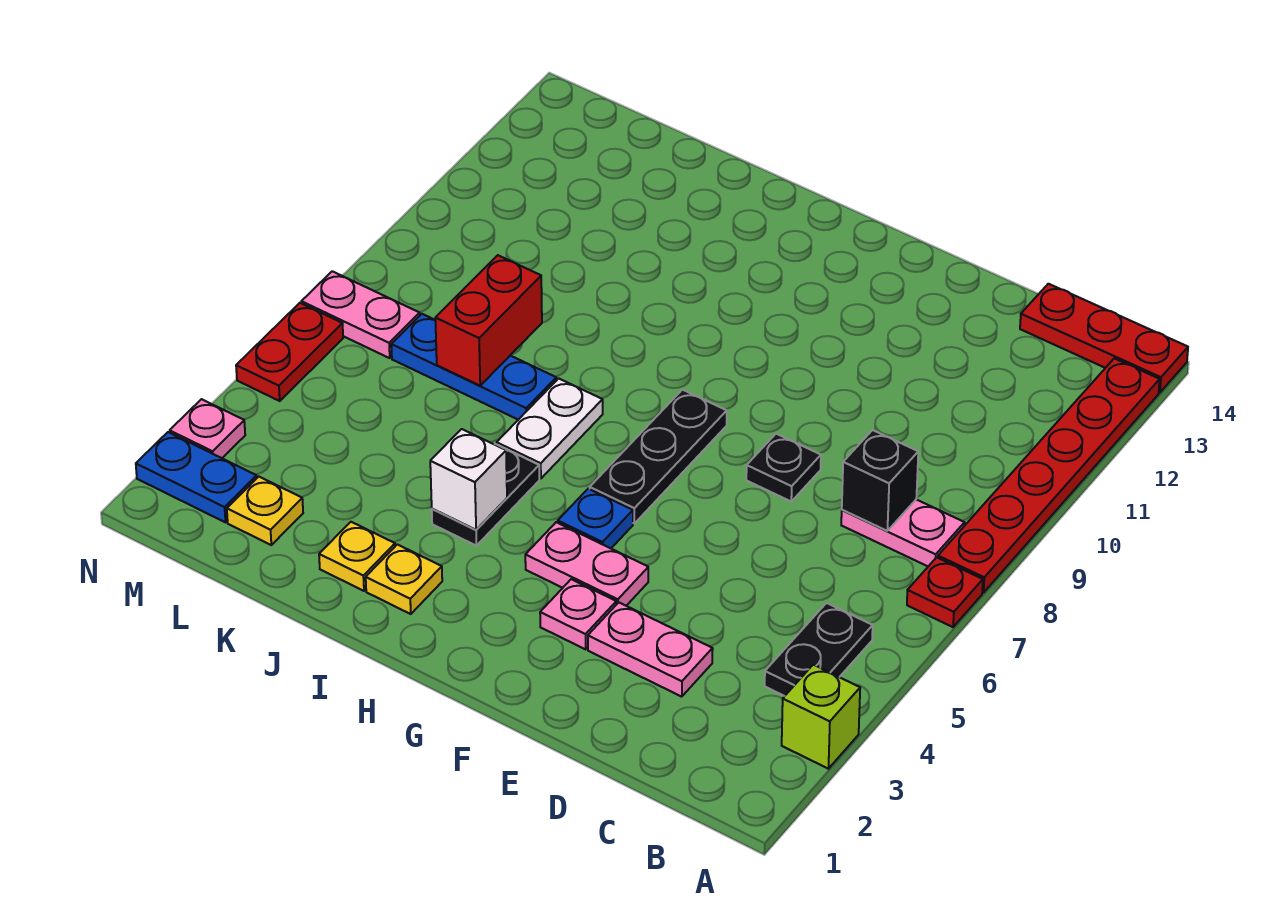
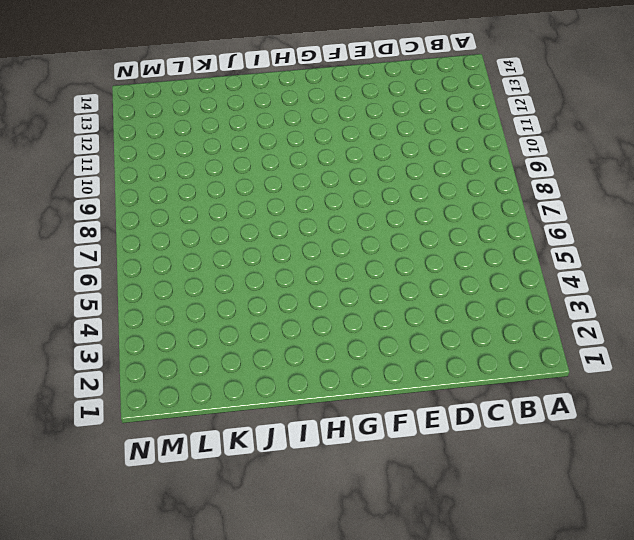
none -> lime 1x1 brick [782,665,860,769]
none -> red 1x1 plate [907,557,983,627]
none -> red 1x6 plate [938,358,1160,593]

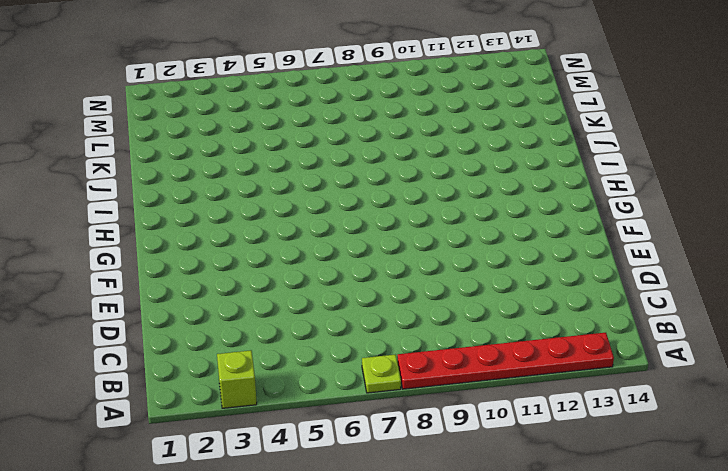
lime 1x1 plate [362,355,401,393] -> red 1x1 plate [907,557,983,627]
none -> red 1x3 plate [1020,284,1188,393]
none -> black 1x2 plate [765,603,873,696]
none -> pink 1x2 plate [841,500,965,566]

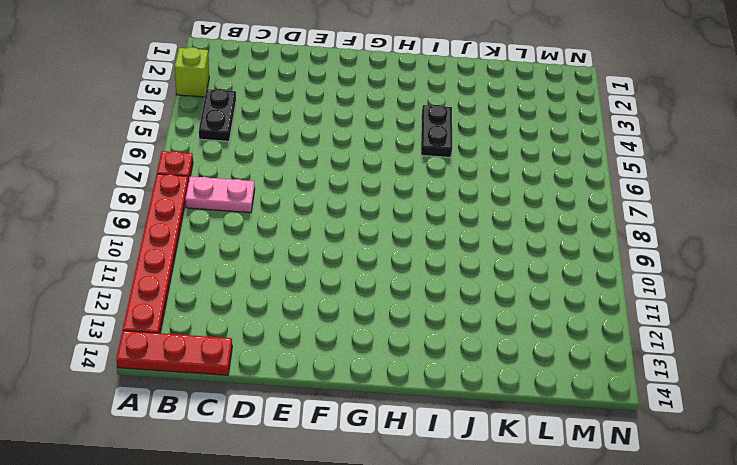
none -> pink 1x2 plate [588,602,713,697]
none -> black 1x1 plate [746,434,821,501]
none -> pink 1x1 plate [540,579,616,649]

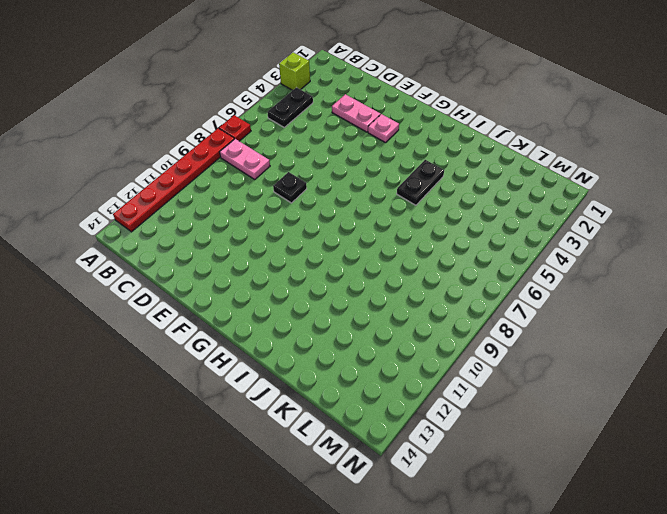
none -> red 1x3 plate [1020,284,1188,393]
none -> pink 1x2 plate [525,522,648,606]
none -> blue 1x1 plate [558,489,633,548]

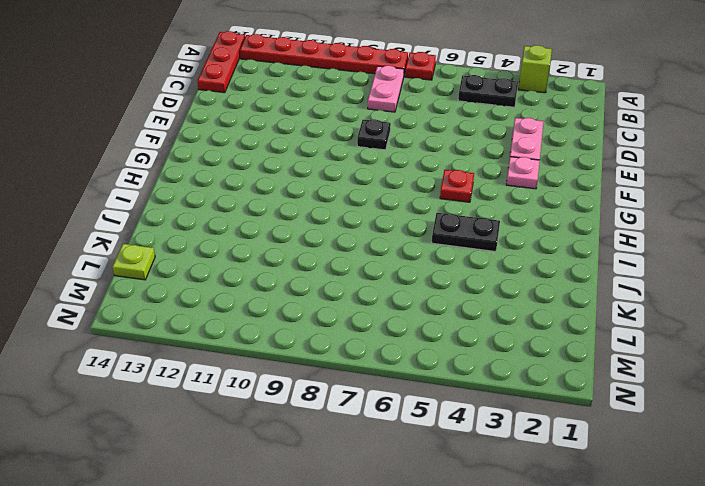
red 1x1 plate [440,170,474,202] -> blue 1x1 plate [558,489,633,548]
lime 1x1 plate [113,244,155,280] -> none
none -> pink 1x2 plate [525,522,648,606]
none -> black 1x3 plate [590,390,727,523]
none -> yellow 1x1 plate [366,544,442,614]

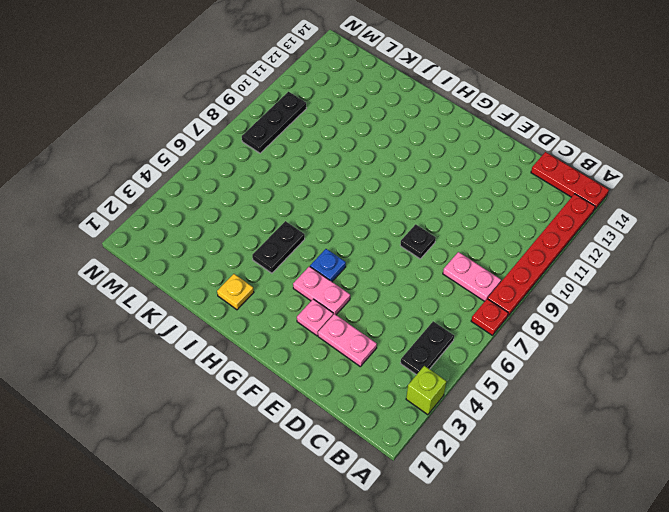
black 1x3 plate [242,92,307,153] -> black 1x3 plate moved to [590,390,727,523]
none -> white 1x2 plate [497,378,603,479]
none -> yellow 1x1 plate [319,522,395,591]
none -> blue 1x3 plate [391,314,556,420]

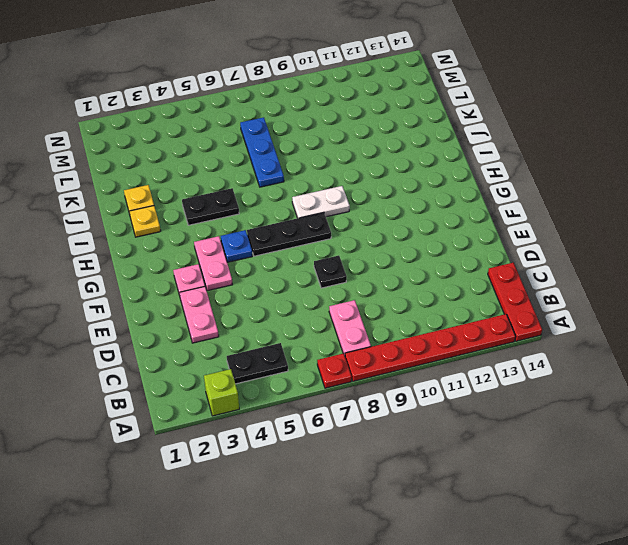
white 1x2 plate [292,186,350,218] -> white 1x2 plate moved to [497,378,603,479]
none -> yellow 1x1 plate [227,477,303,545]
none -> blue 1x2 plate [136,432,257,522]
none -> pink 1x2 plate [301,271,420,358]

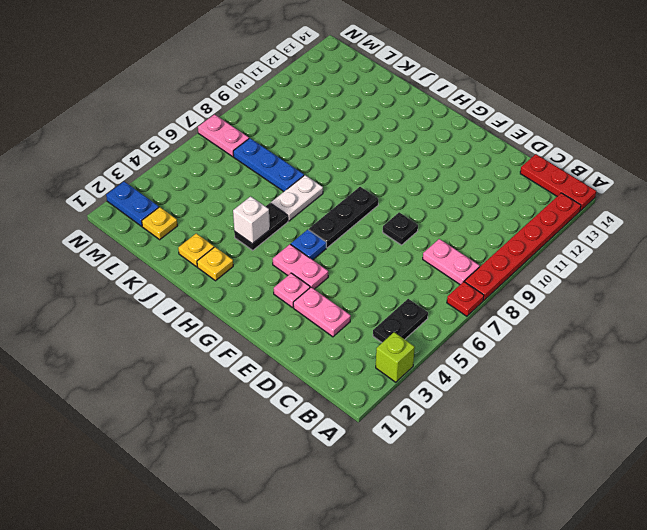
none -> pink 1x1 plate [170,399,245,458]
none -> red 1x2 plate [236,303,343,401]
none -> black 1x1 brick [842,430,918,531]

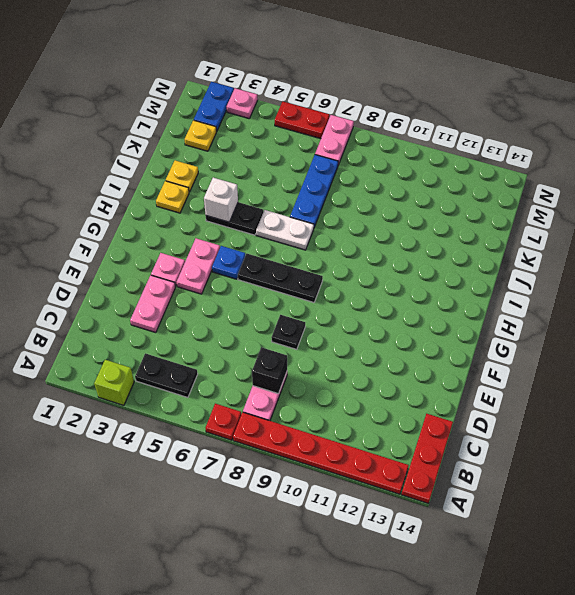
none -> red 1x2 brick [435,255,542,386]

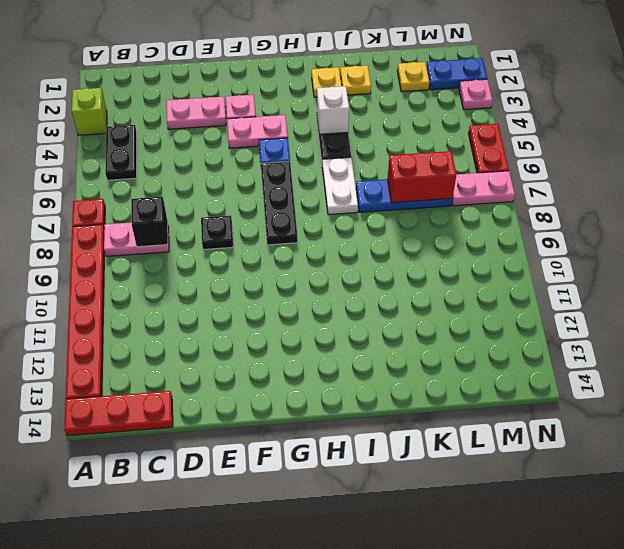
red 1x2 brick [387,151,456,203] -> red 1x2 brick turned to [435,255,542,386]

